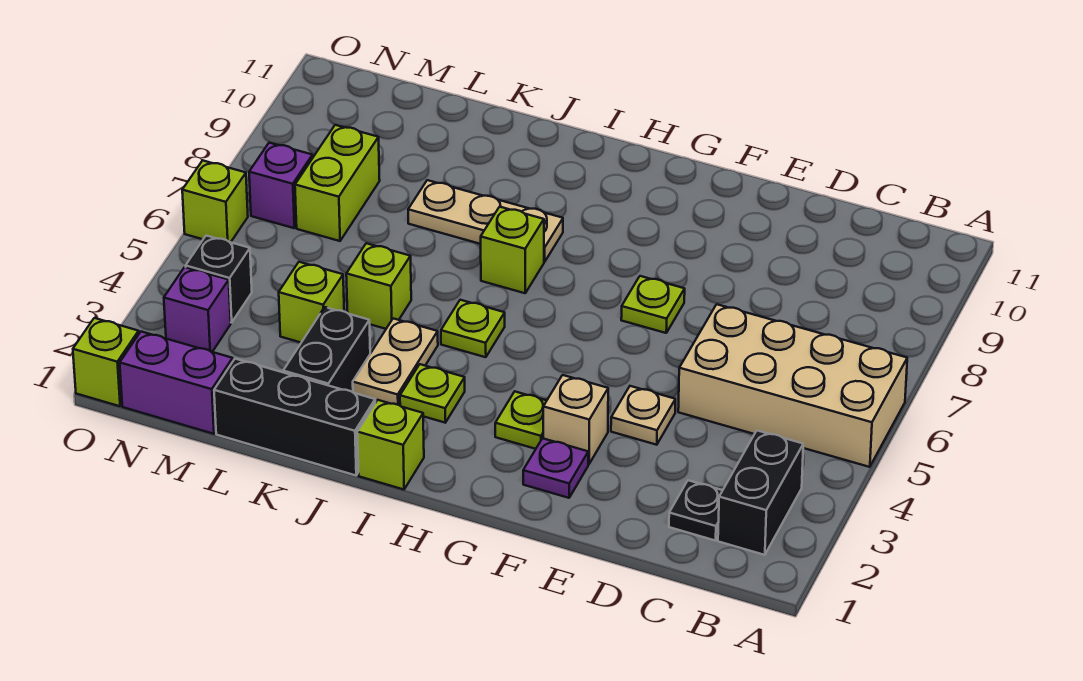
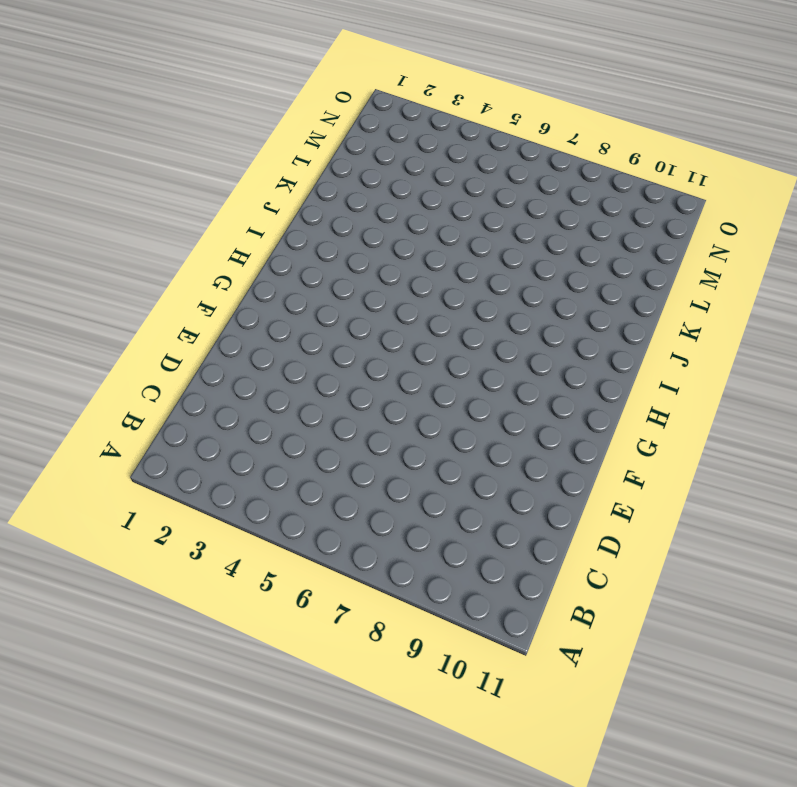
none -> tan 2x4 brick [678,304,907,467]
none -> black 1x2 brick [718,431,803,555]
none -> black 1x1 plate [669,480,723,541]

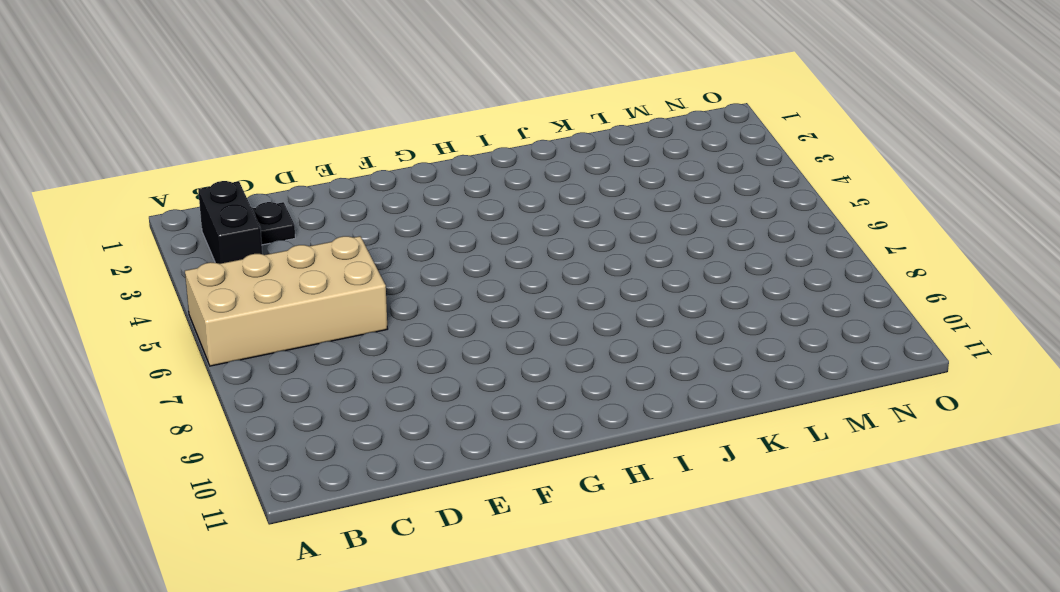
none -> tan 1x1 plate [611,386,675,445]
none -> purple 1x1 plate [523,438,588,498]
none -> tan 1x1 brick [543,375,608,464]

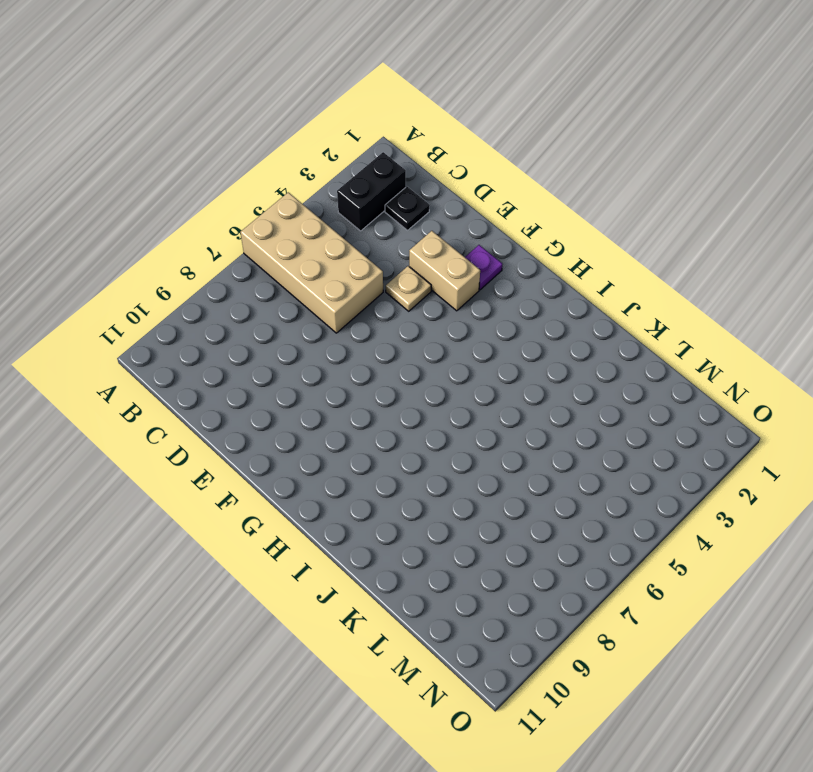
tan 1x2 brick [409,231,480,311] -> tan 1x1 brick [543,375,608,464]
none -> lime 1x1 plate [621,276,685,333]
none -> lime 1x1 plate [495,392,547,449]
none -> lime 1x1 brick [357,400,424,489]

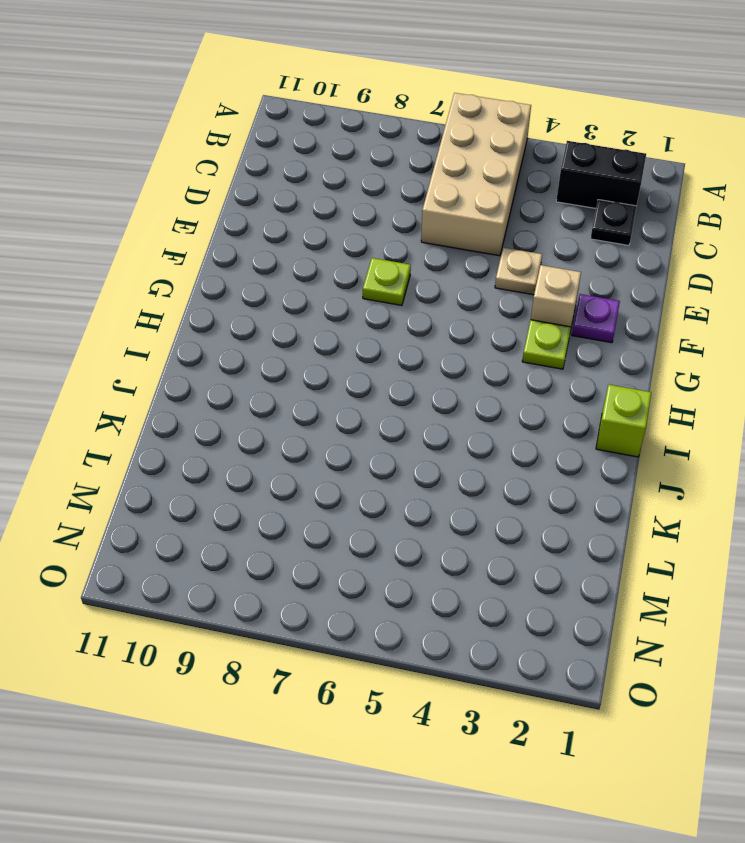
none -> lime 1x1 plate [400,364,465,423]
none -> lime 1x1 plate [441,300,505,357]
none -> lime 1x1 brick [481,207,544,293]

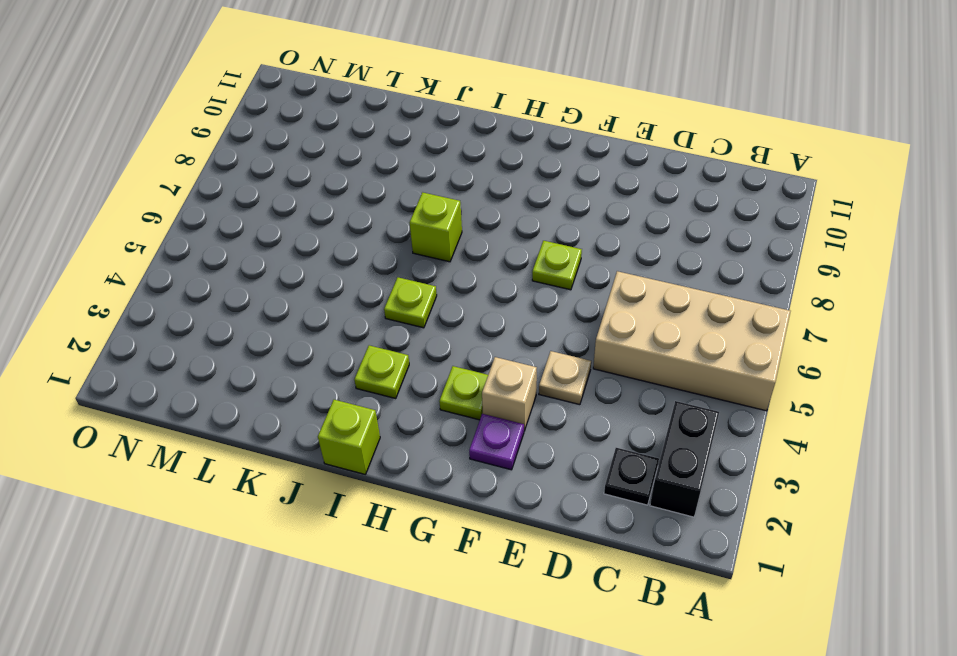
none -> tan 1x3 plate [408,180,563,262]
none -> black 1x3 brick [214,359,375,475]
none -> tan 1x2 plate [353,318,438,405]

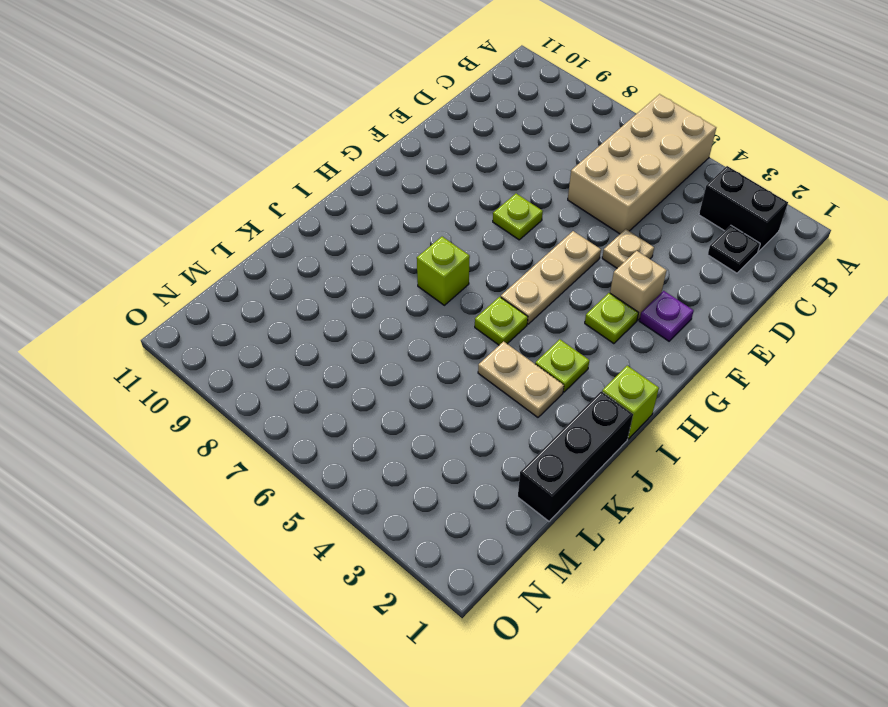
tan 1x3 plate [501,231,601,324] -> tan 1x3 plate moved to [408,180,563,262]
none -> black 1x2 brick [283,307,370,392]
none -> lime 1x1 brick [346,243,411,329]
none -> lime 1x1 brick [279,262,344,342]

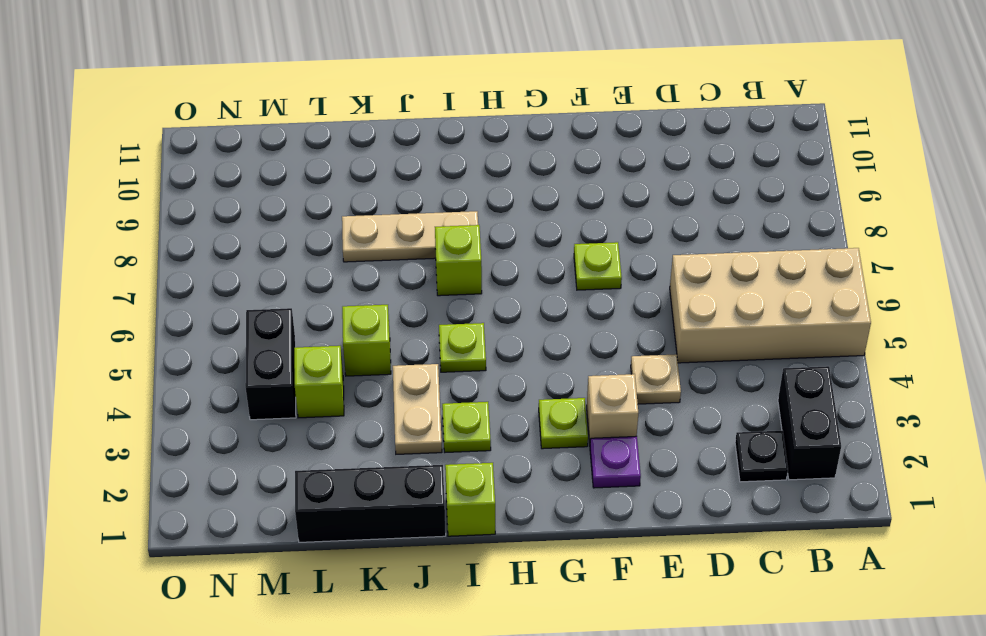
black 1x2 brick [245,308,296,420] -> black 1x2 brick moved to [283,307,370,392]
none -> purple 1x2 brick [120,332,233,434]
none -> lime 1x2 brick [295,125,380,241]
none -> purple 1x1 brick [164,267,231,352]

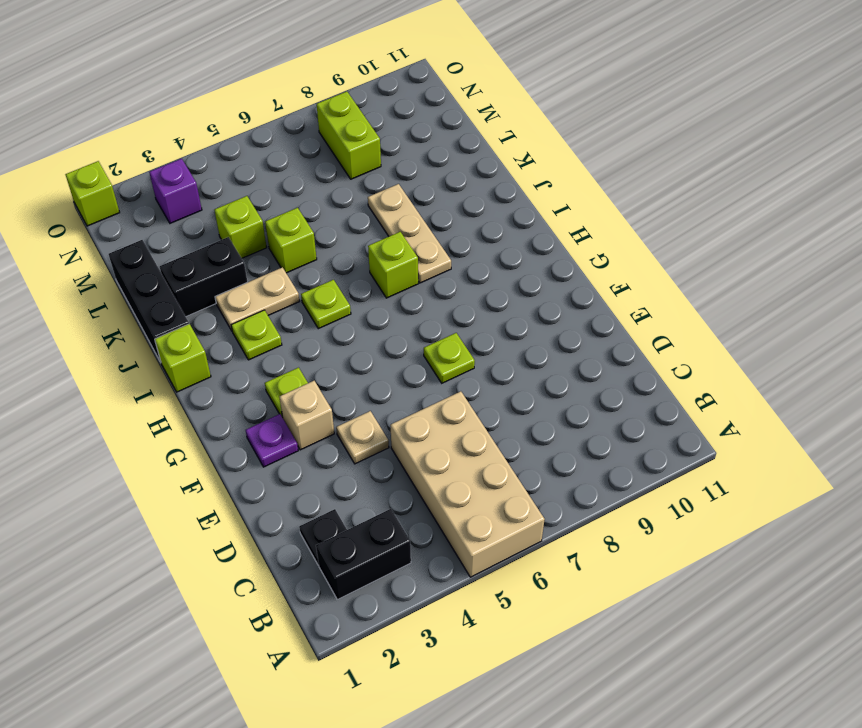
lime 1x2 brick [317,92,381,179] -> lime 1x2 brick turned to [295,125,380,241]
none -> purple 1x2 brick [120,332,233,434]
none -> black 1x1 brick [186,236,252,323]
none -> purple 1x1 brick [249,143,313,228]

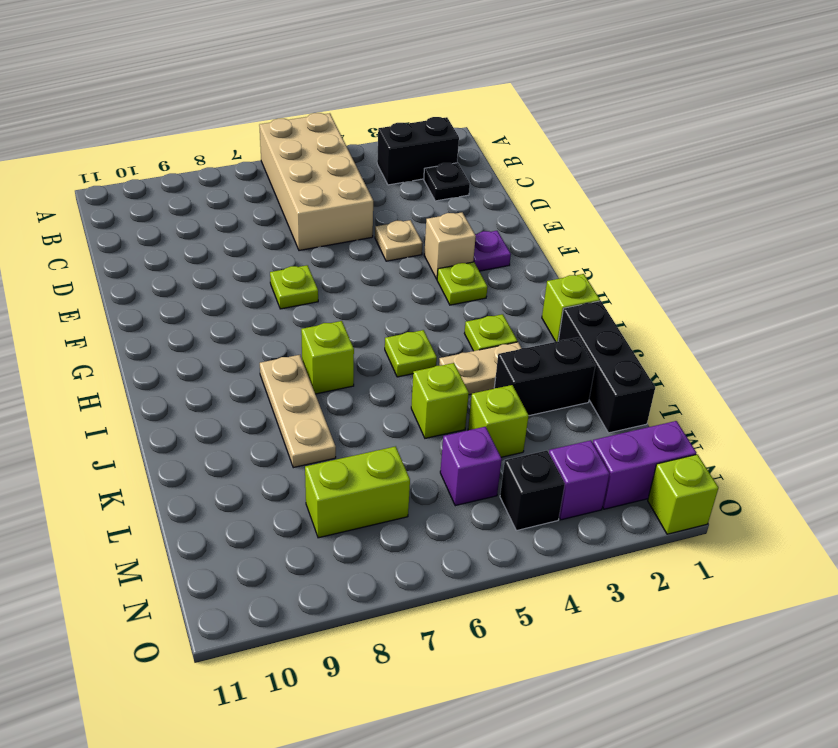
purple 1x1 brick [440,427,502,506] -> purple 1x1 brick moved to [249,143,313,228]
purple 1x2 brick [593,421,696,509] -> purple 1x2 brick turned to [120,332,233,434]
none -> lime 1x1 brick [182,161,248,242]

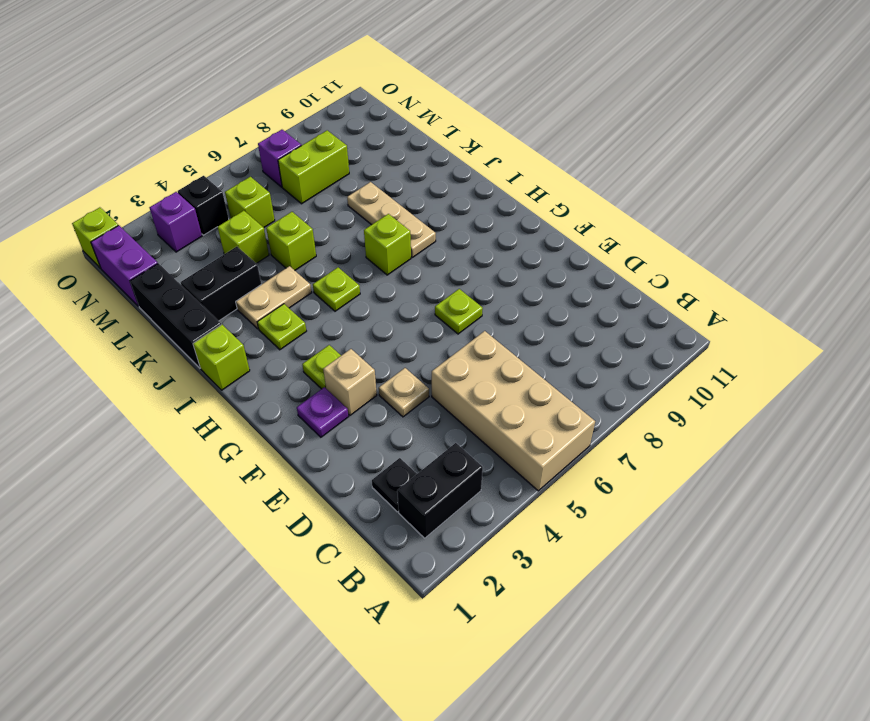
lime 1x1 brick [225,177,275,227] -> lime 1x1 brick moved to [182,161,248,242]

